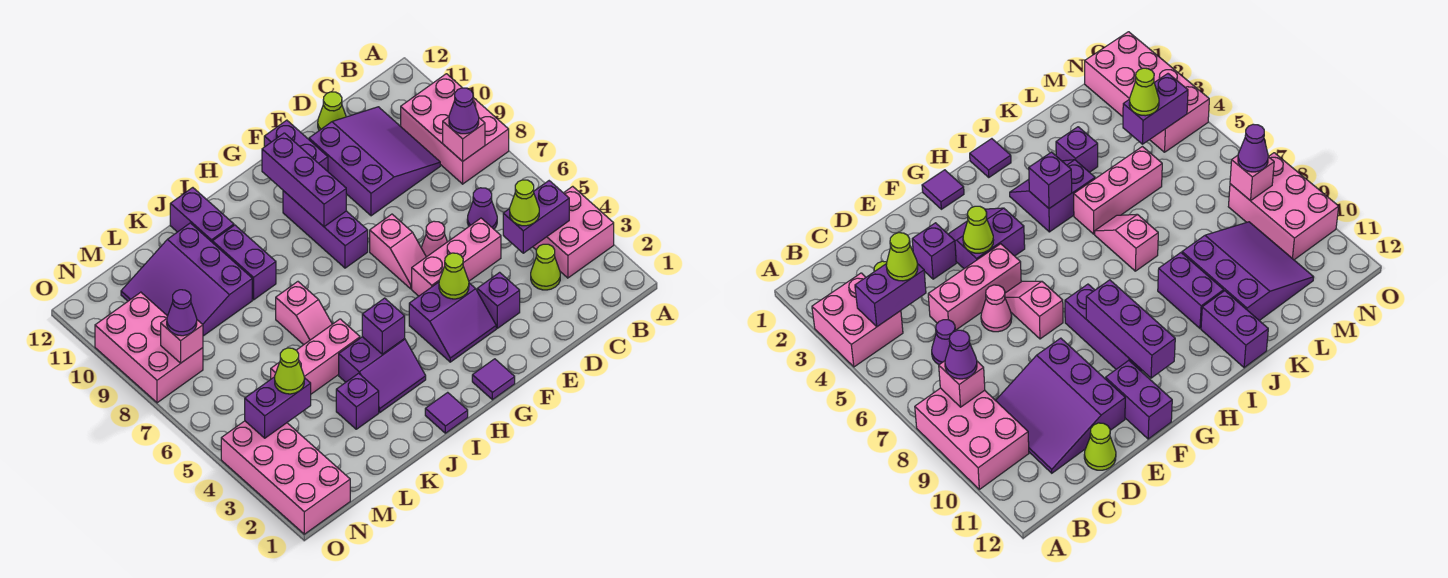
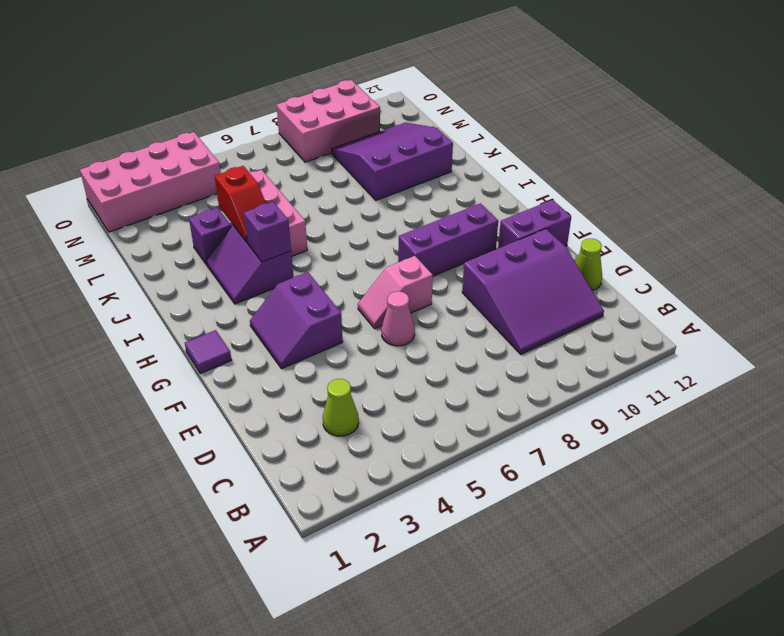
red 1x2 slope [215,166,266,242] -> none
none -> pink 2x2 brick [533,186,614,278]
none -> pink 2x3 brick [401,74,509,184]
none -> purple 1x1 cone [467,188,497,229]
none -> pink 1x3 brick [412,218,501,296]

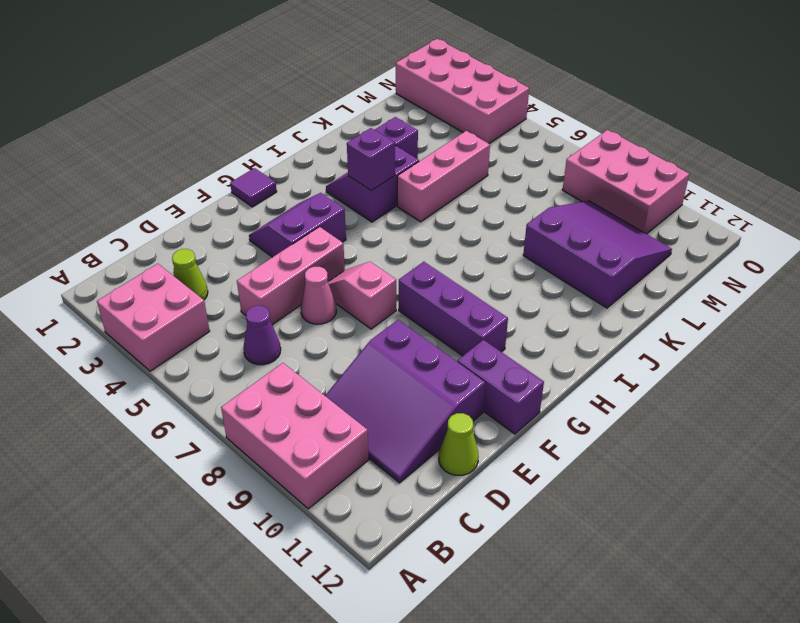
none -> purple 1x1 brick [477,272,520,328]
none -> purple 1x1 tile [425,392,468,433]
none -> pink 1x2 slope [276,282,332,345]
none -> purple 1x2 brick [213,225,276,300]

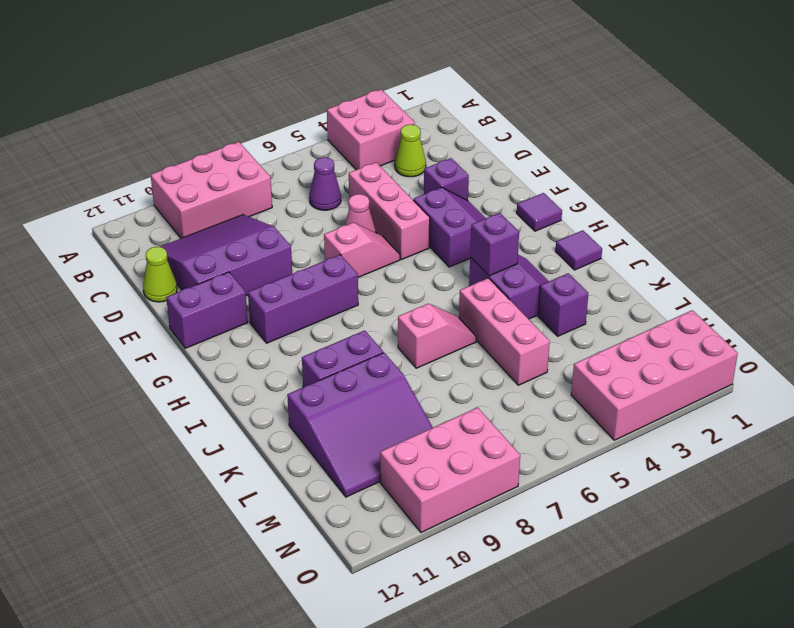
none -> purple 1x2 brick [170,188,234,243]
none -> purple 1x2 brick [503,181,569,253]
none -> pink 1x1 brick [443,117,485,161]
none -> lime 1x1 cone [439,253,469,299]

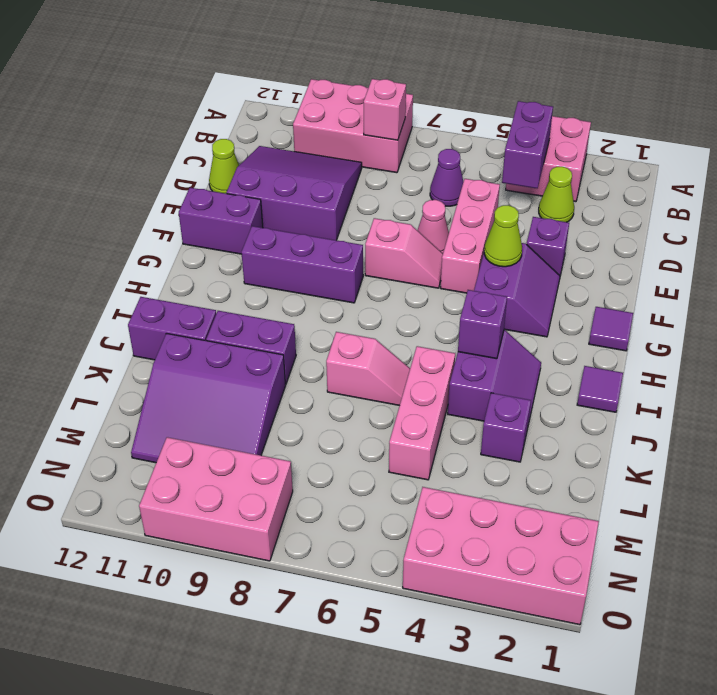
none -> purple 1x3 brick [262,133,346,227]
none -> purple 1x2 brick [245,377,311,438]
none -> pink 1x1 brick [161,319,203,363]
none -> purple 1x1 cone [449,88,479,134]

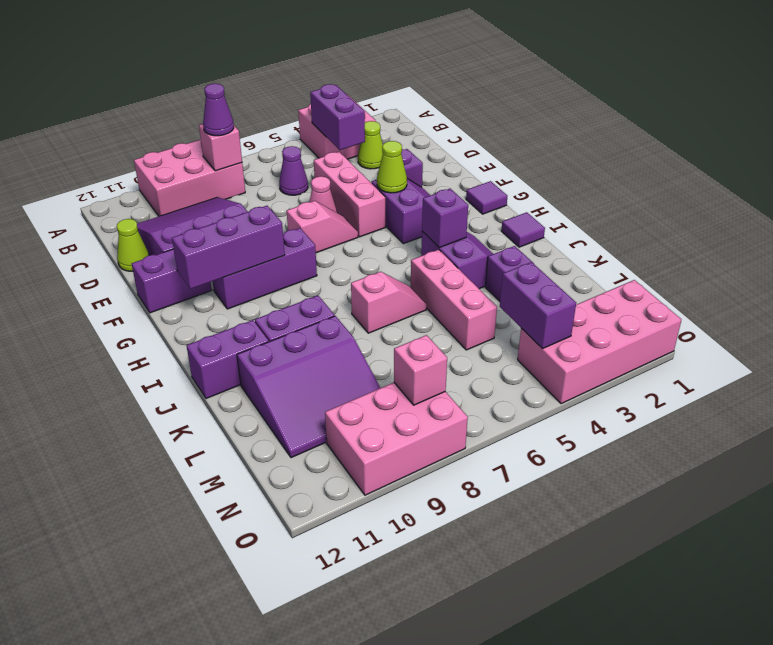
none -> lime 1x1 cone [510,180,539,226]
none -> lime 1x1 cone [275,348,304,394]
none -> purple 1x1 cone [167,290,197,336]

